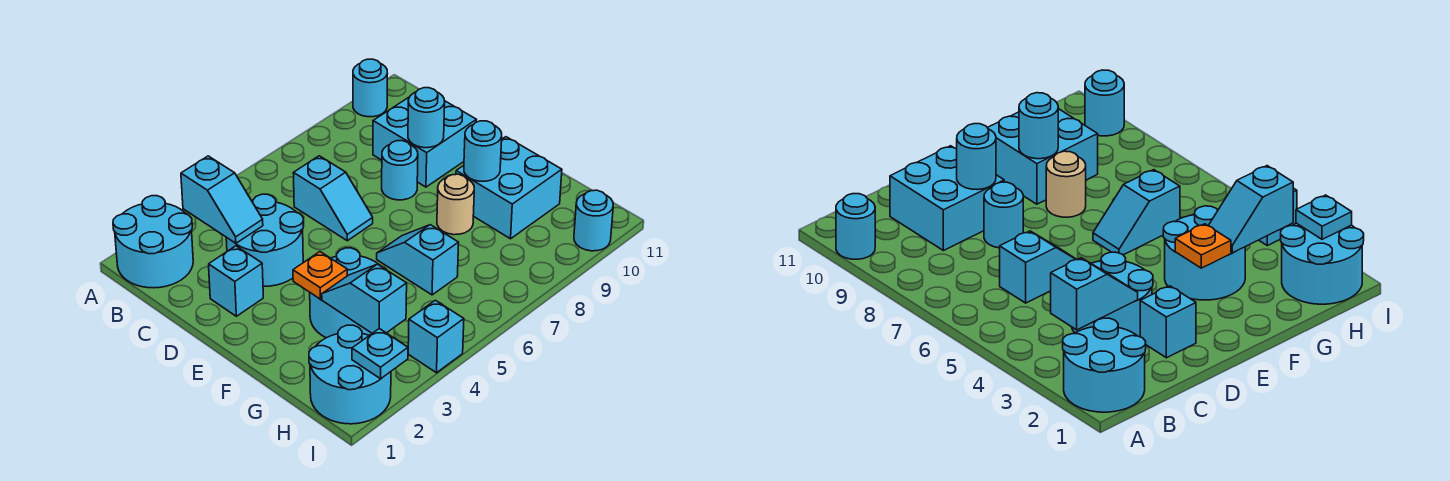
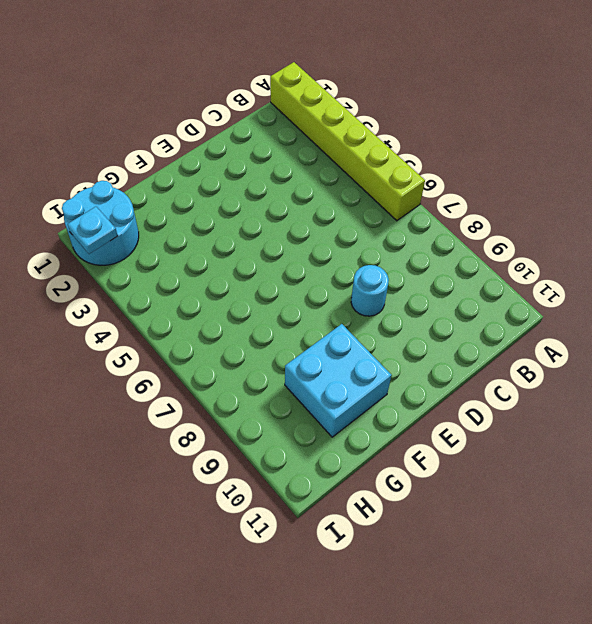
lime 1x6 brick [270,62,425,221] -> cyan 2x2 round brick [113,196,193,288]
none -> cyan 1x1 round brick [353,59,387,117]
none -> cyan 2x2 round brick [226,194,303,286]
none -> cyan 1x2 slope [293,156,373,241]

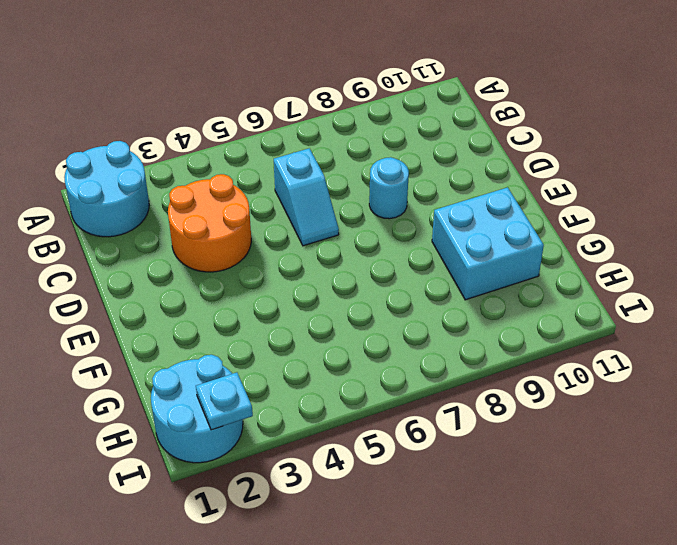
orange 2x2 round brick [168,174,251,272] -> cyan 2x2 round brick [226,194,303,286]
none -> cyan 1x1 round brick [353,59,387,117]
none -> cyan 2x2 brick [373,97,476,187]
none -> cyan 1x1 brick [209,246,263,316]

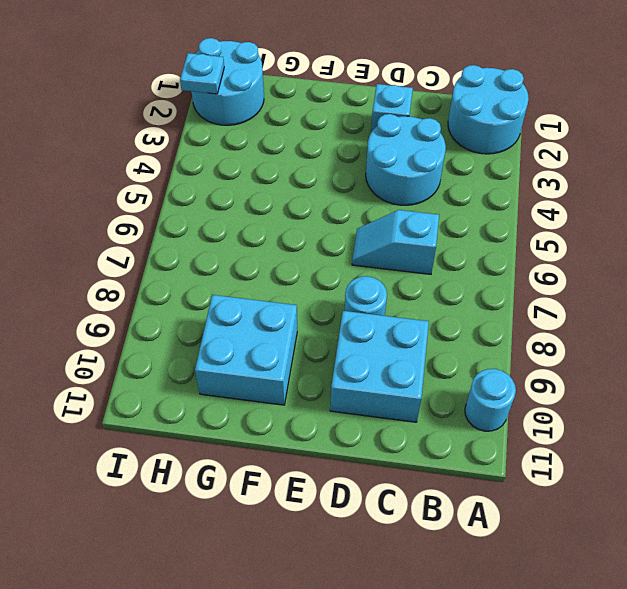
none -> cyan 2x2 round brick [310,248,386,338]
none -> cyan 1x2 slope [377,225,459,295]
none -> tan 1x1 round brick [437,174,474,235]

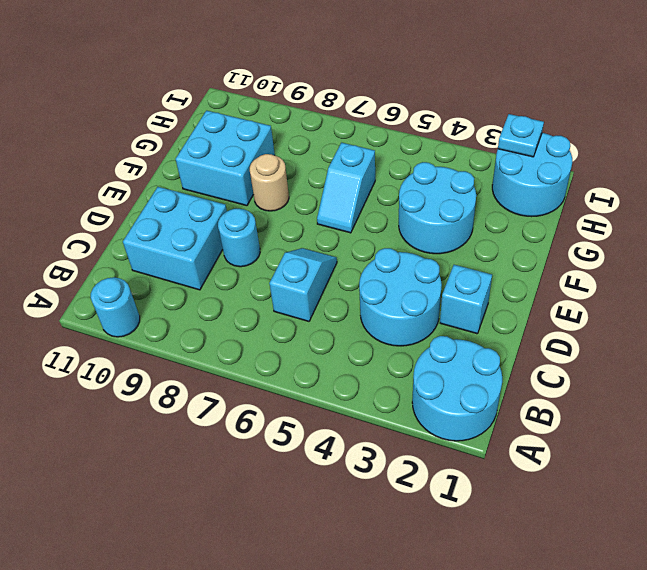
none -> cyan 1x1 brick [408,300,464,373]
none -> cyan 1x1 round brick [574,190,613,251]
none -> cyan 1x2 slope [181,156,263,243]

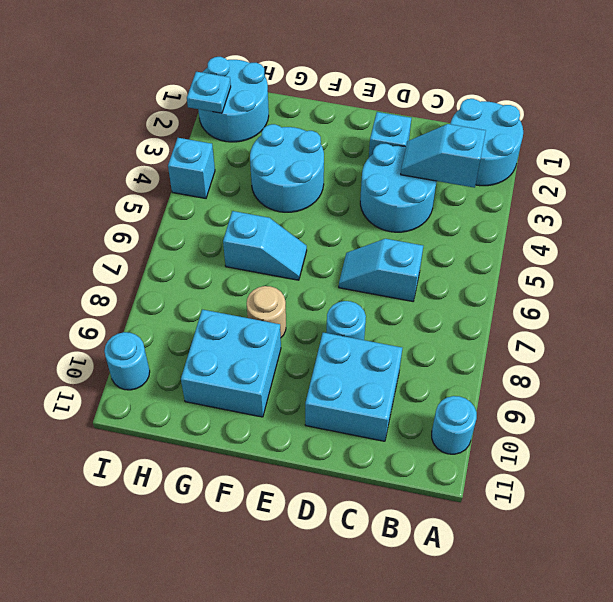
none -> cyan 1x1 round brick [408,88,445,148]
none -> orange 1x1 plate [293,252,347,299]
none -> cyan 1x1 round brick [464,121,502,181]

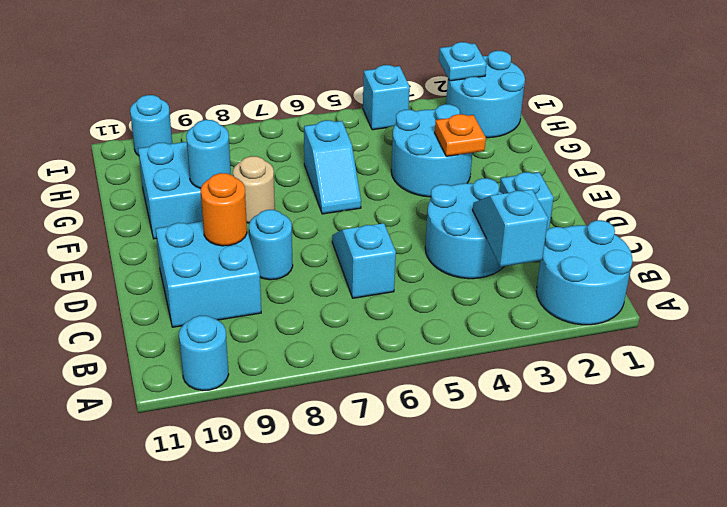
orange 1x1 round brick [201,173,247,246] -> cyan 1x1 round brick [408,88,445,148]
none -> cyan 1x2 slope [322,264,407,333]

